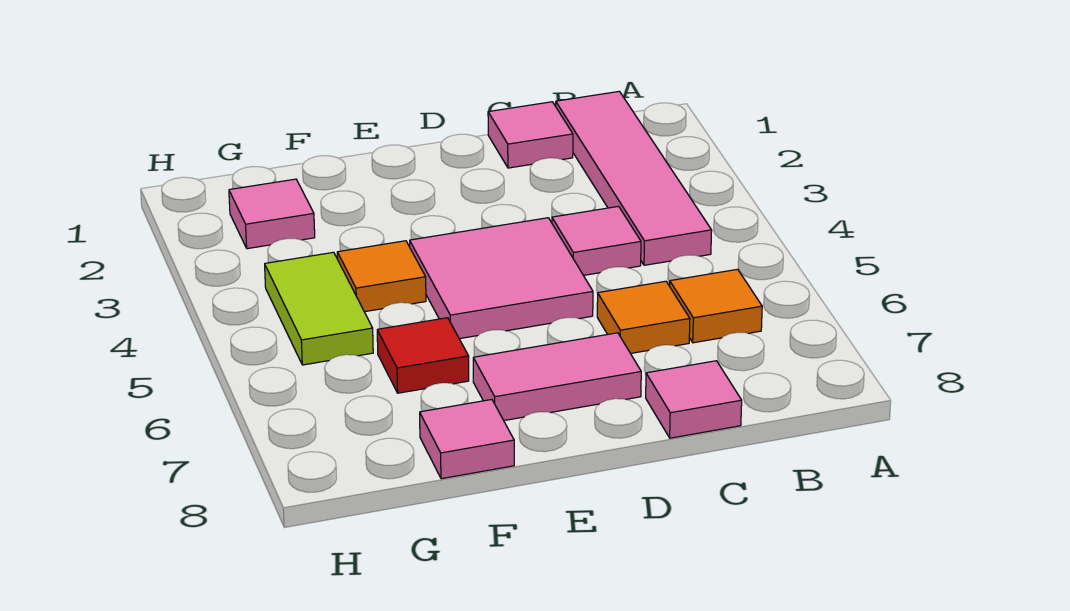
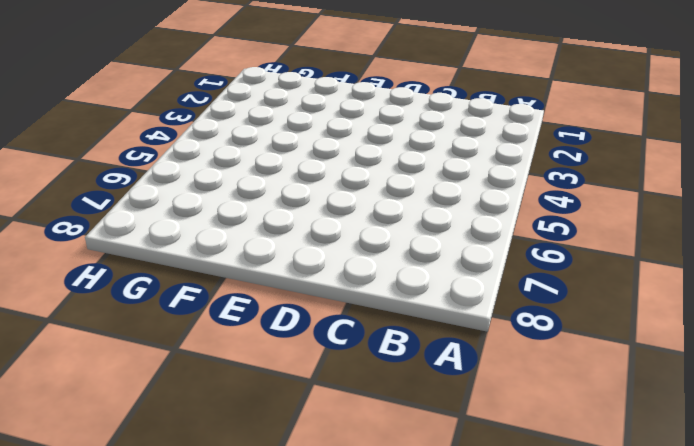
none -> pink 1x4 tile [556,91,712,265]
none -> orange 1x1 tile [670,269,762,343]
none -> pink 1x1 tile [488,102,573,168]

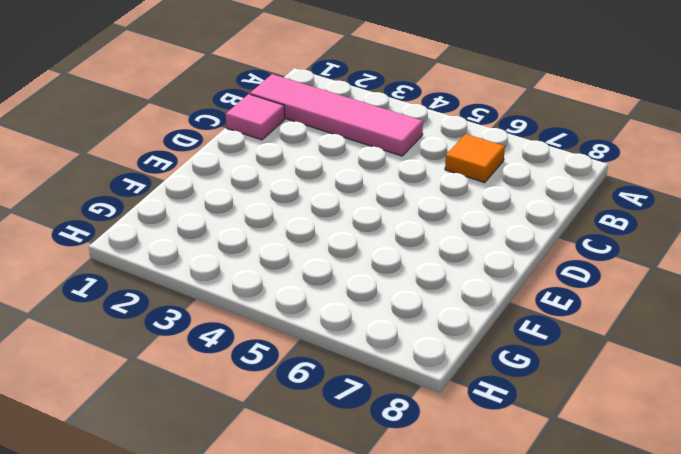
none -> pink 1x1 tile [552,206,641,275]
none -> orange 1x1 tile [597,281,690,353]
none -> pink 1x1 tile [646,361,742,438]

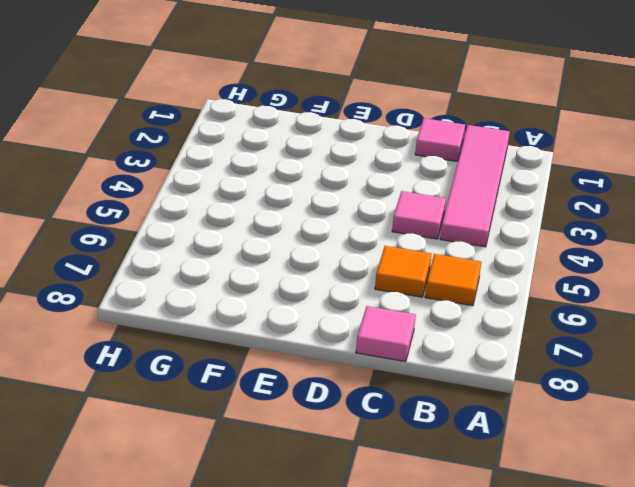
none -> pink 2x2 tile [410,218,593,339]
none -> pink 1x2 tile [473,333,641,421]
none -> orange 1x1 tile [337,241,426,312]

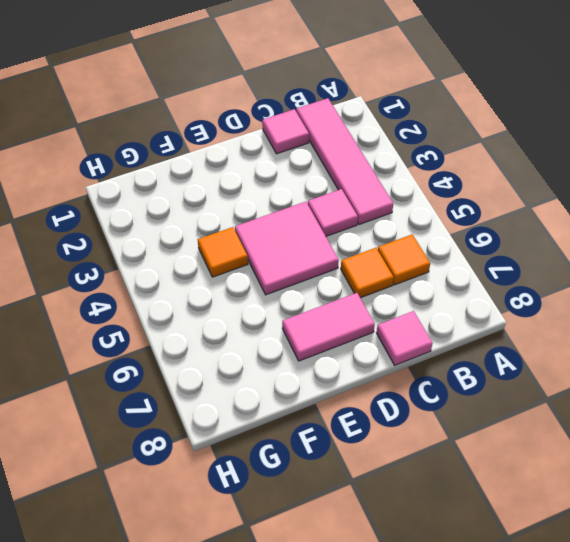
none -> red 1x1 tile [377,318,469,393]
none -> pink 1x1 tile [420,400,514,479]
none -> pink 1x1 tile [229,179,315,249]

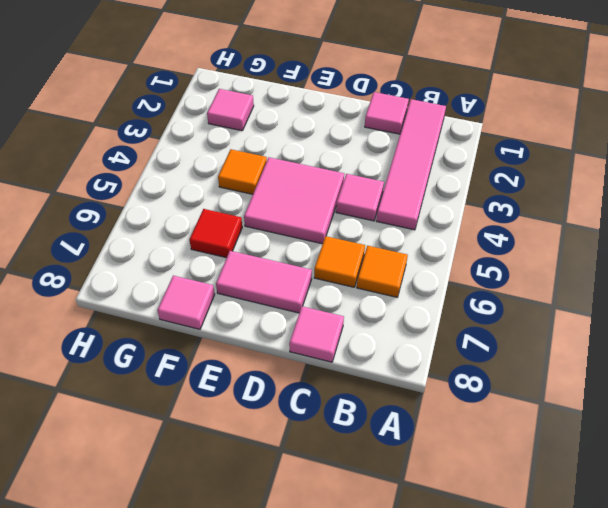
none -> lime 1x2 tile [265,252,373,365]

